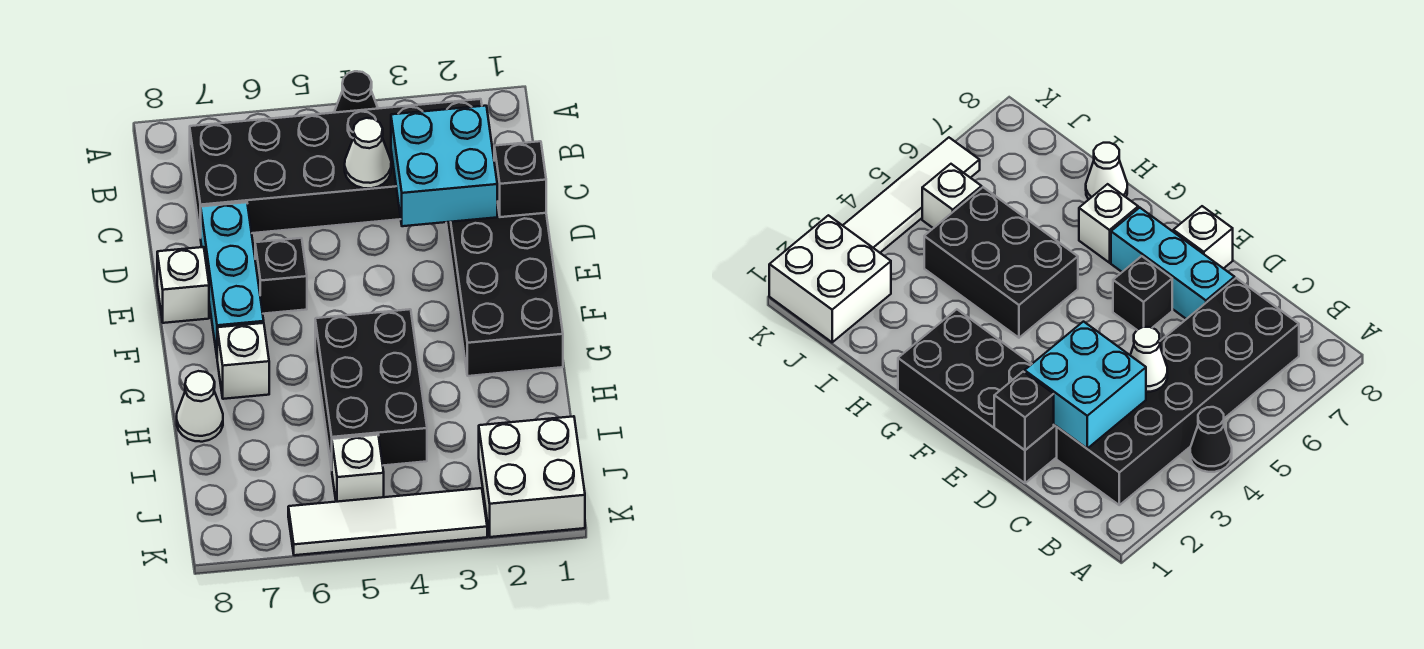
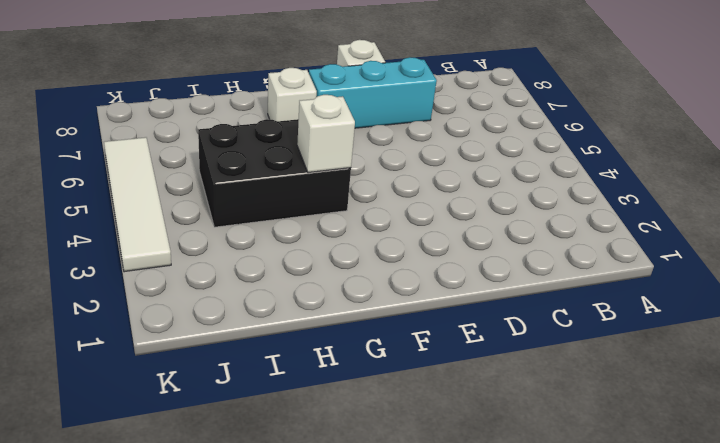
white 1x1 brick [297,95,355,173] -> white 1x1 brick moved to [332,435,384,502]
none -> black 1x1 cone [334,71,378,113]
none -> black 2x6 brick [190,99,482,238]
none -> black 2x4 brick [446,202,563,376]

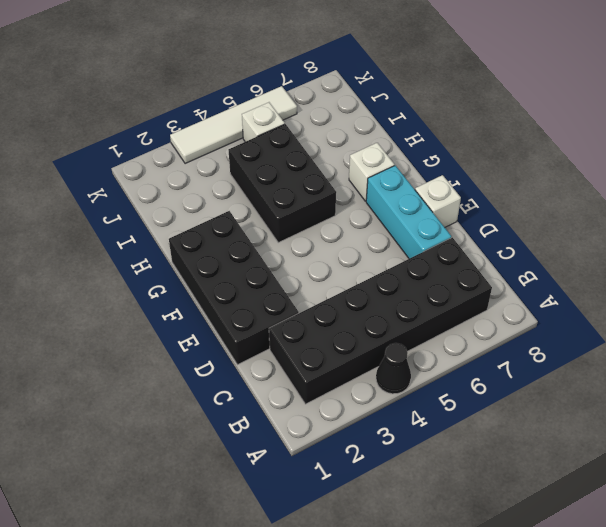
none -> black 1x1 brick [255,238,307,314]
none -> white 1x1 cone [177,371,223,442]
none -> white 2x2 brick [479,416,585,537]

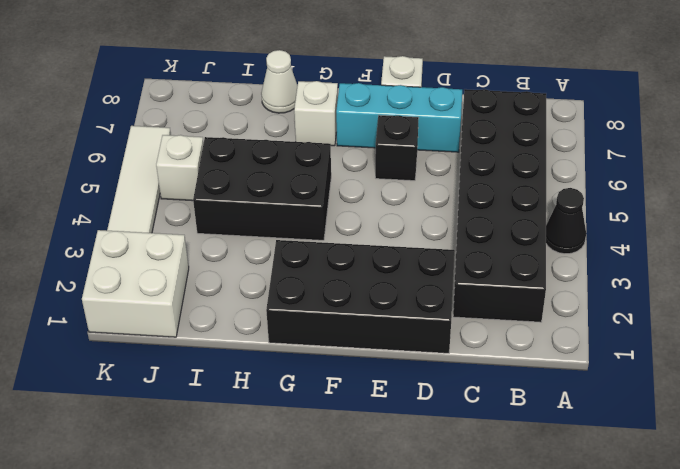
none -> cyan 2x2 brick [391,106,497,226]
none -> white 1x1 cone [345,118,391,188]
none -> black 1x1 brick [494,141,546,217]

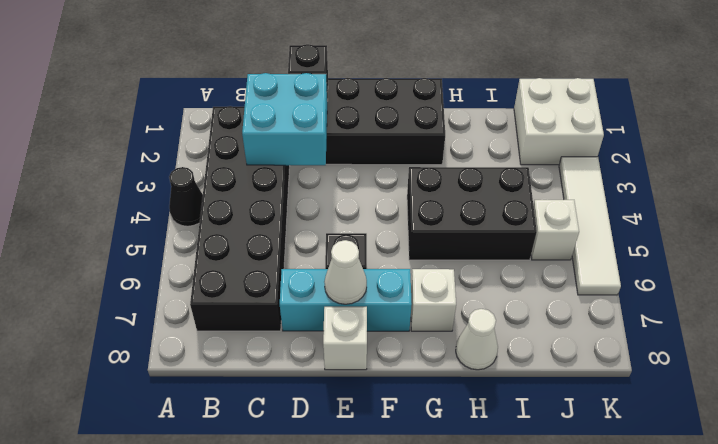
white 1x1 cone [324,240,367,304] -> white 1x1 cone moved to [345,118,391,188]

